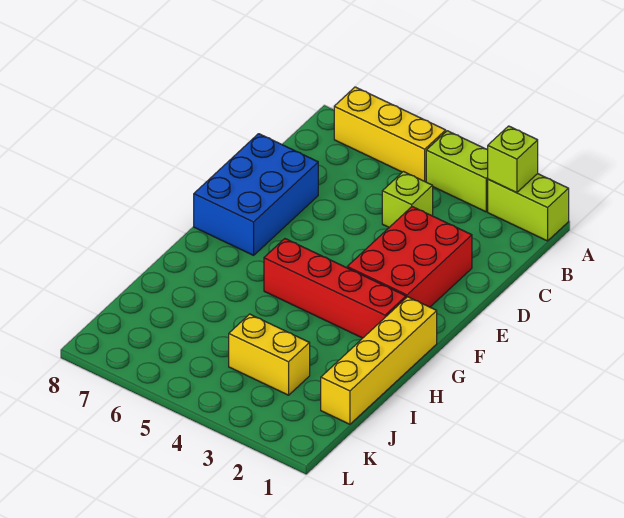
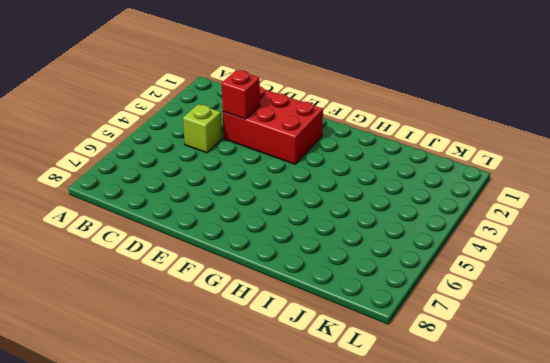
red 1x1 brick [222,70,260,119] -> none
none -> lime 1x2 brick [488,174,569,241]
none -> lime 1x2 brick [426,131,488,212]

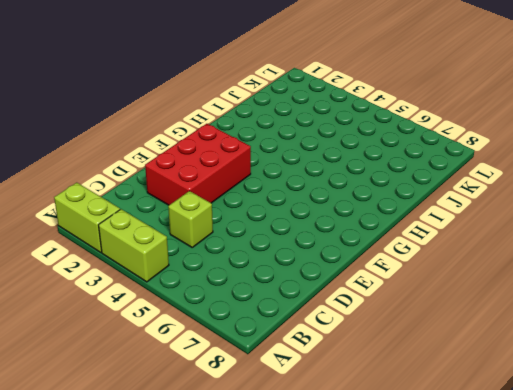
none -> yellow 1x3 brick [334,87,446,182]
none -> blue 2x3 brick [194,134,318,255]

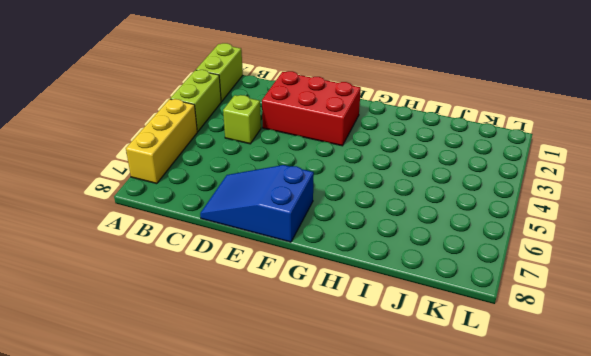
blue 2x3 slope [200,165,314,242] -> blue 2x3 brick [194,134,318,255]
none -> yellow 1x4 brick [321,297,437,424]
none -> red 1x4 brick [264,239,406,338]

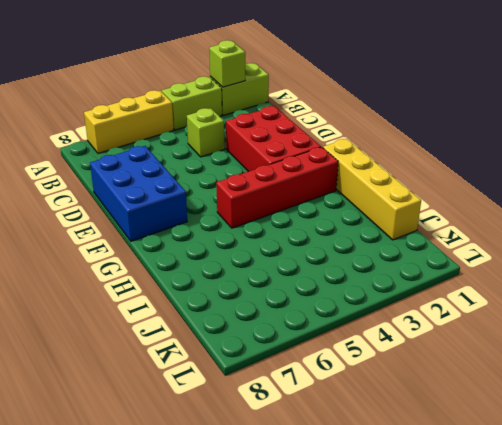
none -> yellow 1x2 brick [229,314,310,395]

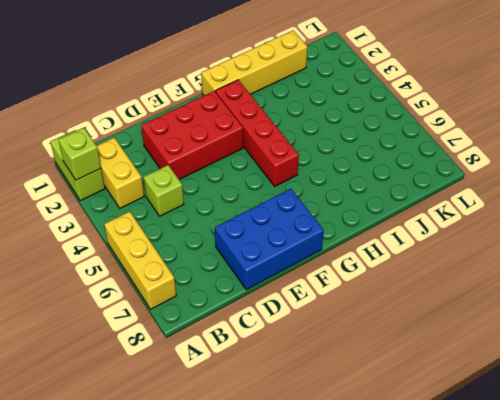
yellow 1x2 brick [97,138,144,208] -> yellow 1x2 brick moved to [229,314,310,395]
none -> lime 1x2 brick [426,131,488,212]

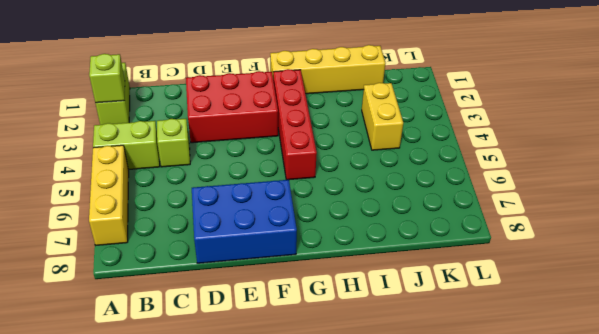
lime 1x2 brick [93,121,160,170] -> lime 1x2 brick turned to [426,131,488,212]

